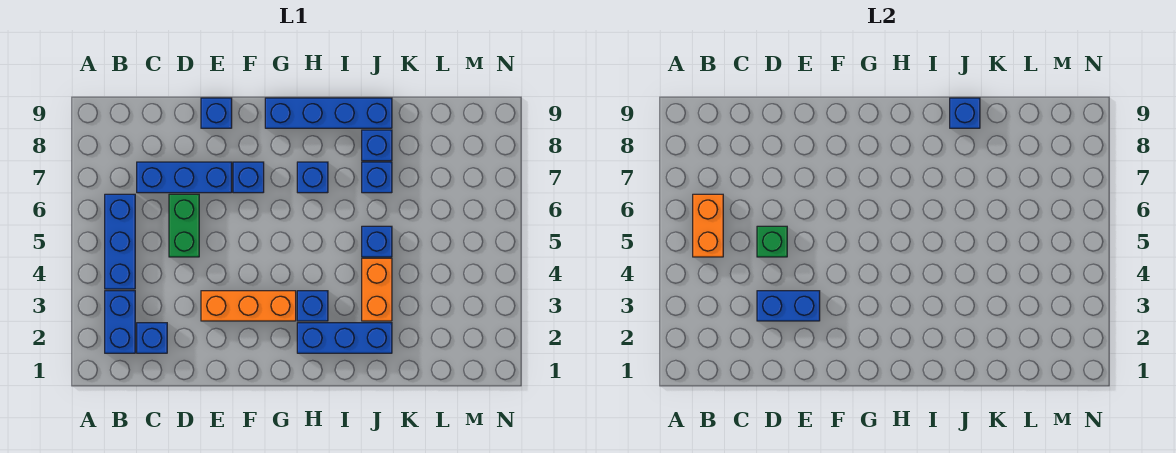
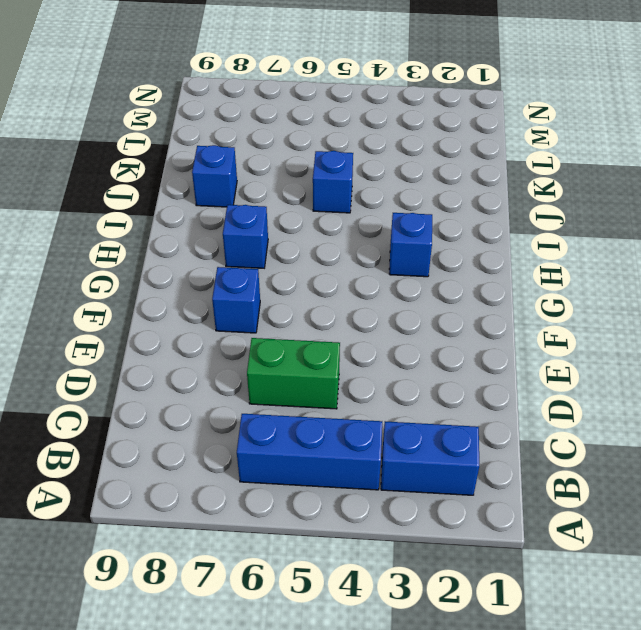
none -> blue 1x1 brick [137,323,167,353]
none -> blue 1x3 brick [137,162,232,193]
none -> orange 1x3 brick [201,291,296,321]

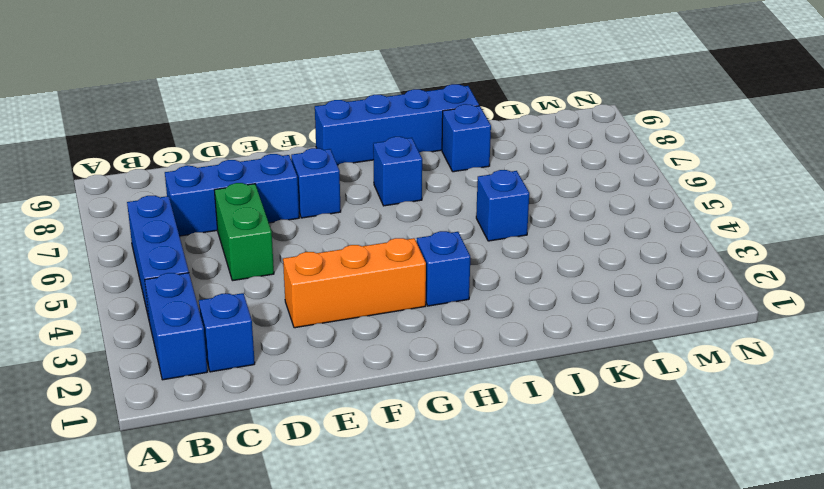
none -> blue 1x1 brick [201,98,232,128]
none -> blue 1x3 brick [297,323,392,353]
none -> orange 1x2 brick [362,258,392,321]

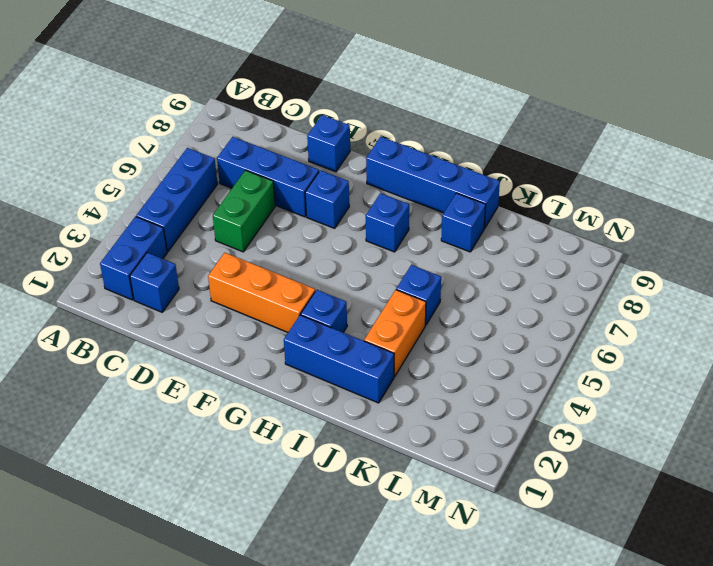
none -> blue 1x1 brick [362,162,392,193]
none -> orange 1x2 brick [693,194,723,257]
none -> blue 1x2 brick [757,291,820,321]

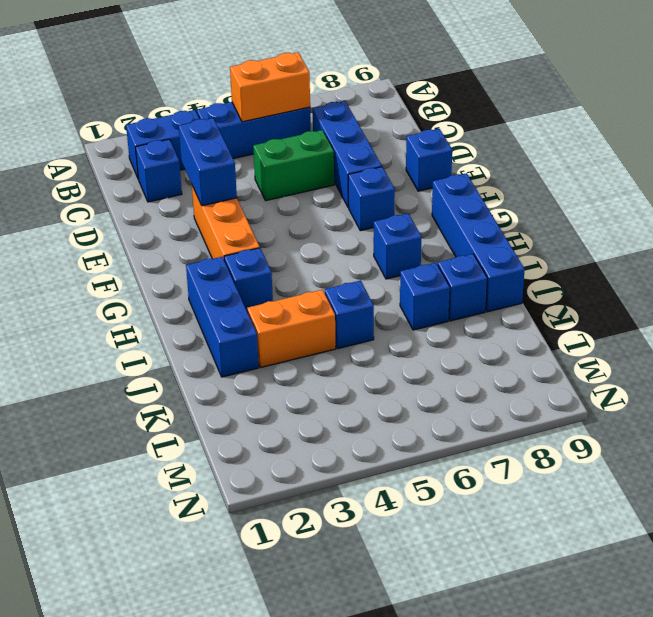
none -> green 1x1 brick [757,226,787,257]
none -> blue 1x1 brick [950,98,980,128]

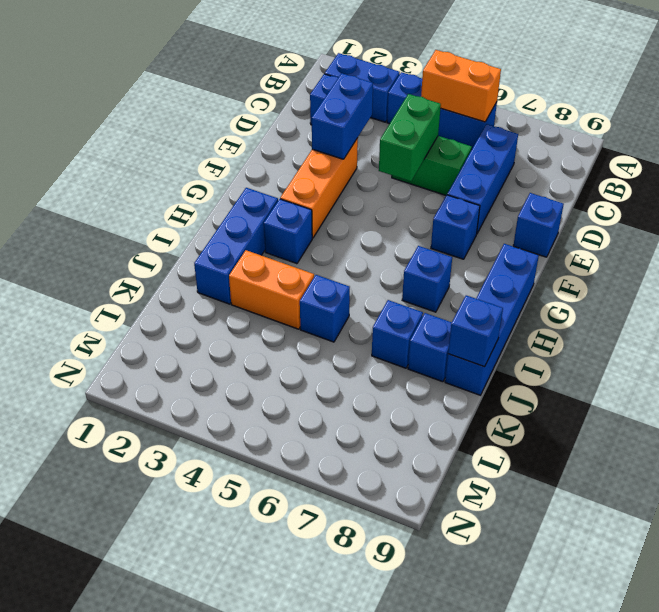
green 1x2 brick [379,94,441,181] -> green 1x1 brick [757,226,787,257]

